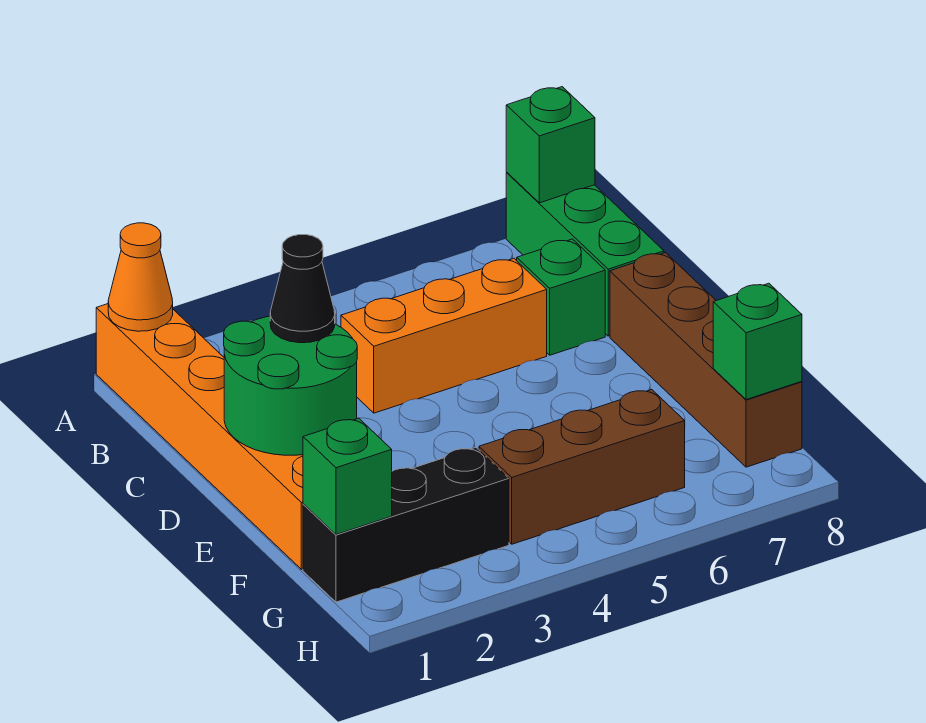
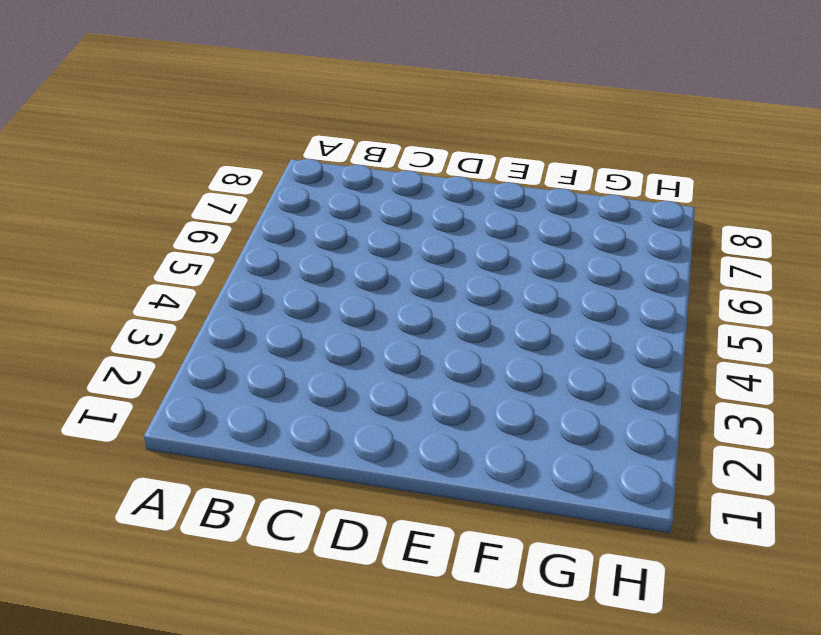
none -> orange 1x6 brick [96,304,303,569]
none -> green 1x3 brick [506,173,664,336]
none -> orange 1x3 brick [341,258,547,413]

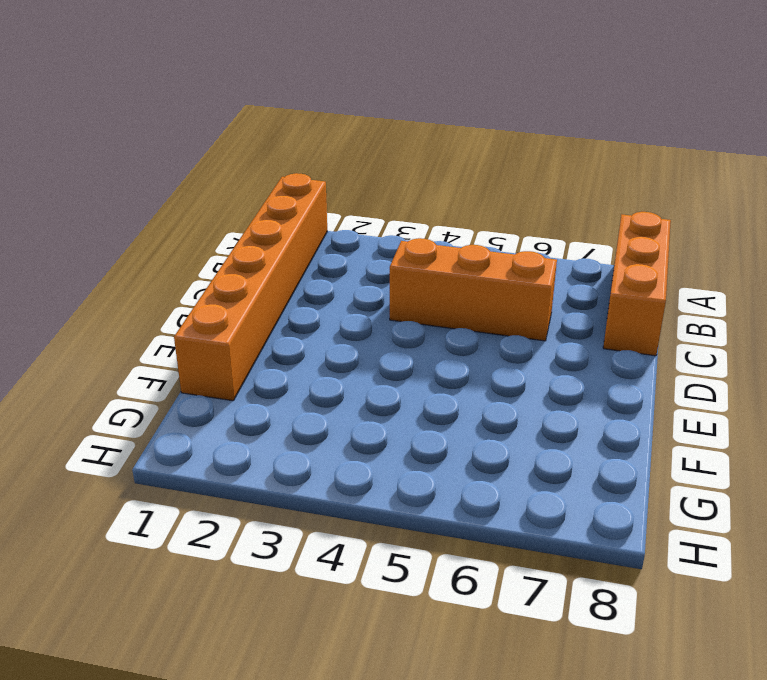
orange 1x3 brick [603,212,671,356] -> green 1x3 brick [506,173,664,336]
none -> green 1x1 brick [517,239,605,355]
none -> brown 1x4 brick [610,253,802,467]
none -> black 1x3 brick [303,447,509,602]

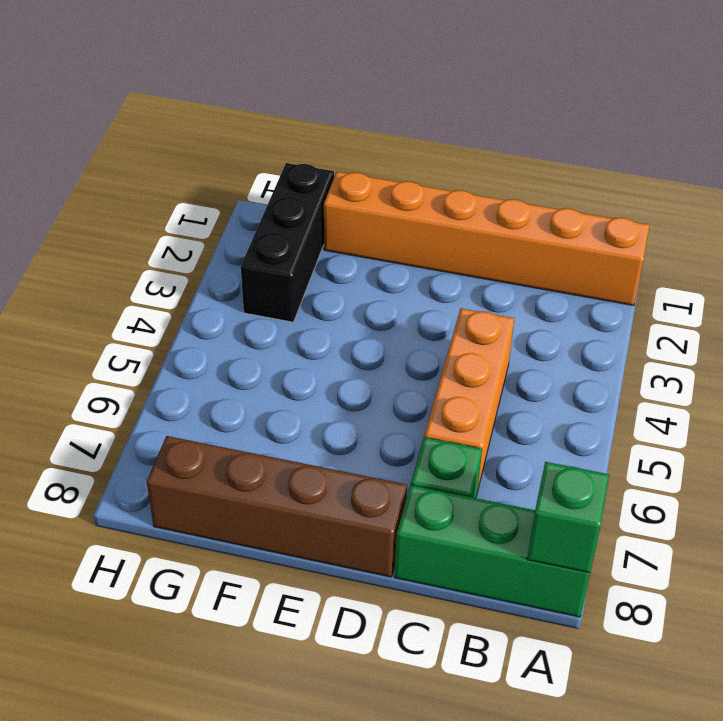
none -> brown 1x3 brick [479,390,685,544]
none -> orange 1x1 cone [108,223,173,331]
none -> green 2x2 round brick [224,316,357,455]

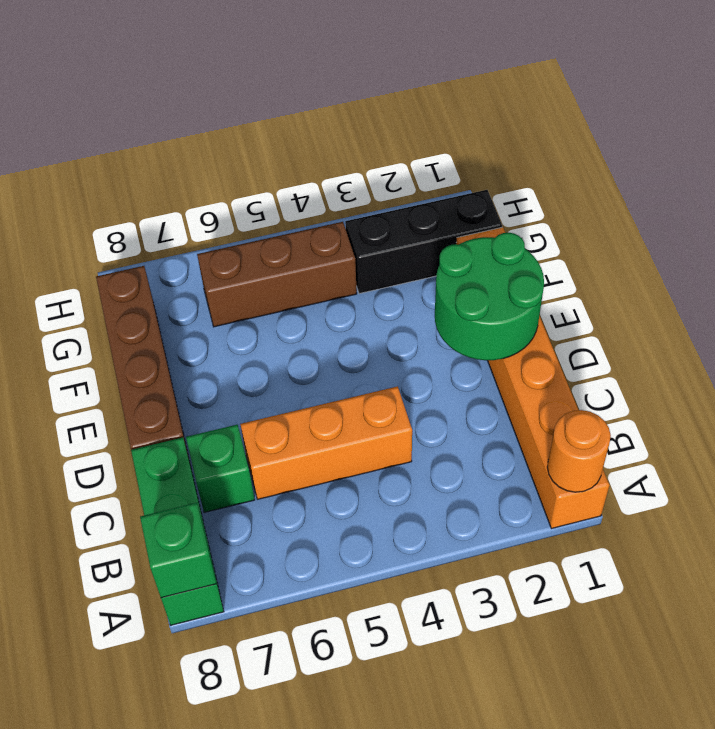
orange 1x1 round brick [547,410,611,492] -> orange 1x1 cone [108,223,173,331]
none -> green 1x1 brick [303,418,392,535]
none -> green 1x1 brick [713,283,802,400]
none -> black 1x1 cone [270,235,335,343]

